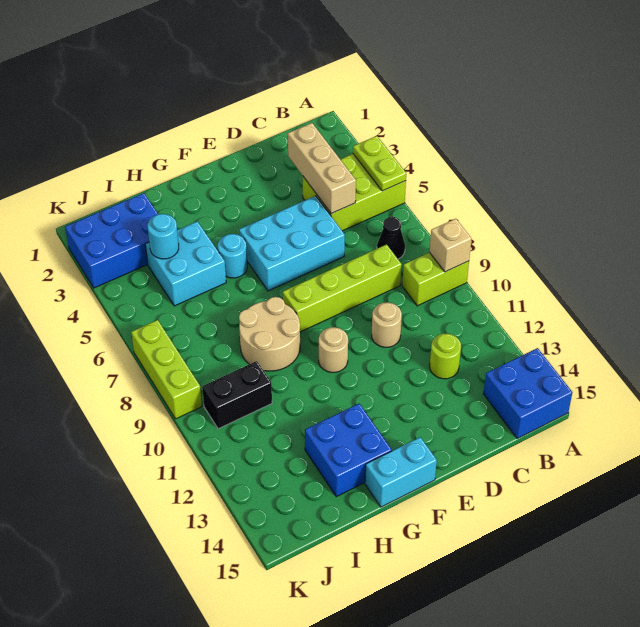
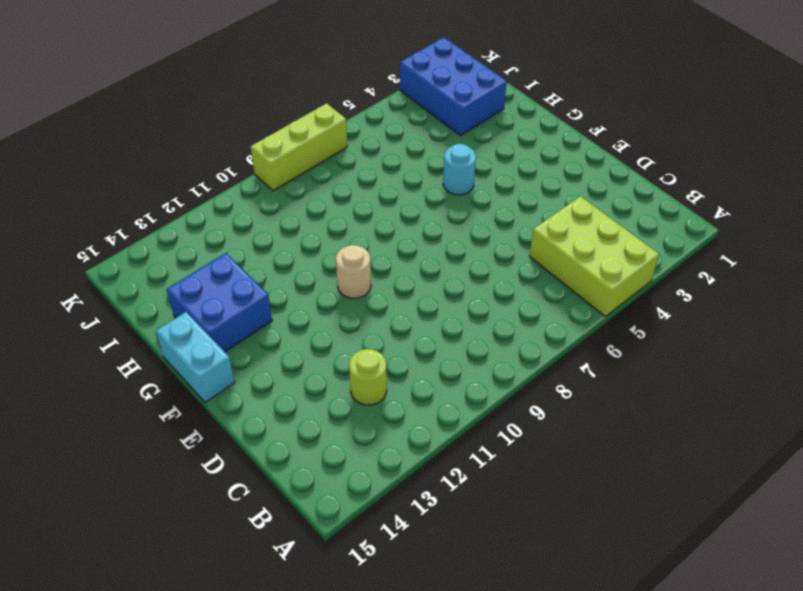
none -> lime 1x2 brick [402,252,469,306]
none -> blue 2x2 brick [483,348,572,439]
none -> black 1x1 cone [377,217,405,259]

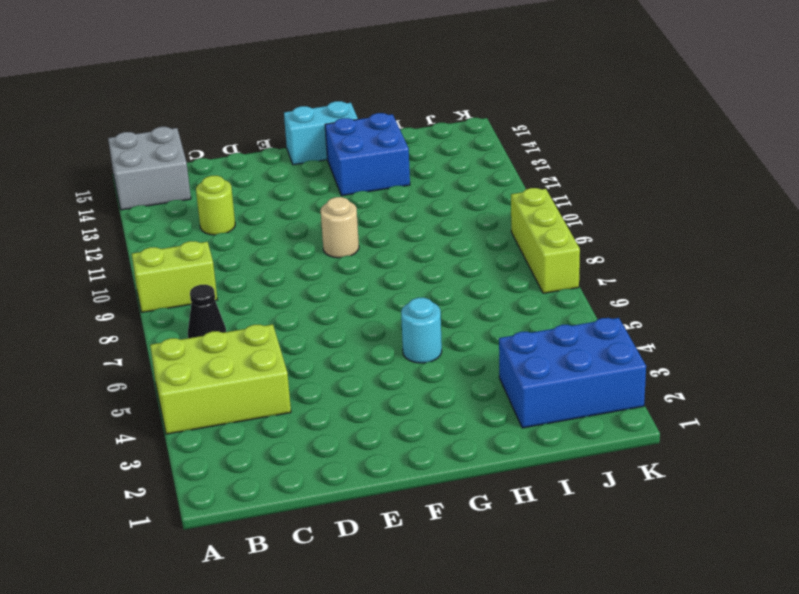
grey 2x2 brick [108,127,191,210] -> blue 2x2 brick [483,348,572,439]
none -> lime 1x4 brick [283,244,402,332]
none -> cyan 2x3 brick [239,196,345,291]
none -> tan 1x1 round brick [372,302,402,347]

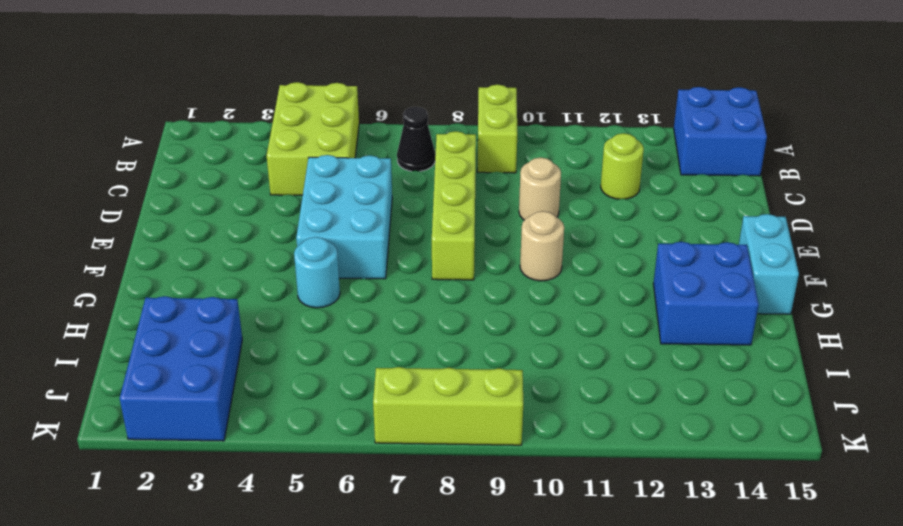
none -> tan 2x2 round brick [239,297,300,371]
none -> cyan 2x2 brick [145,221,226,306]
none -> black 1x2 brick [202,361,272,429]

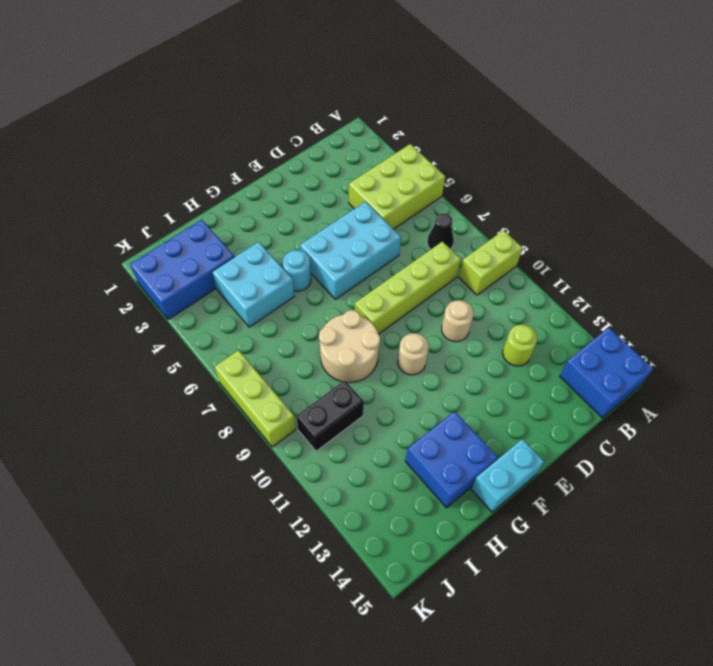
none -> lime 1x2 plate [353,136,406,191]
none -> tan 1x1 brick [429,219,472,272]
none -> tan 1x3 brick [288,123,356,214]

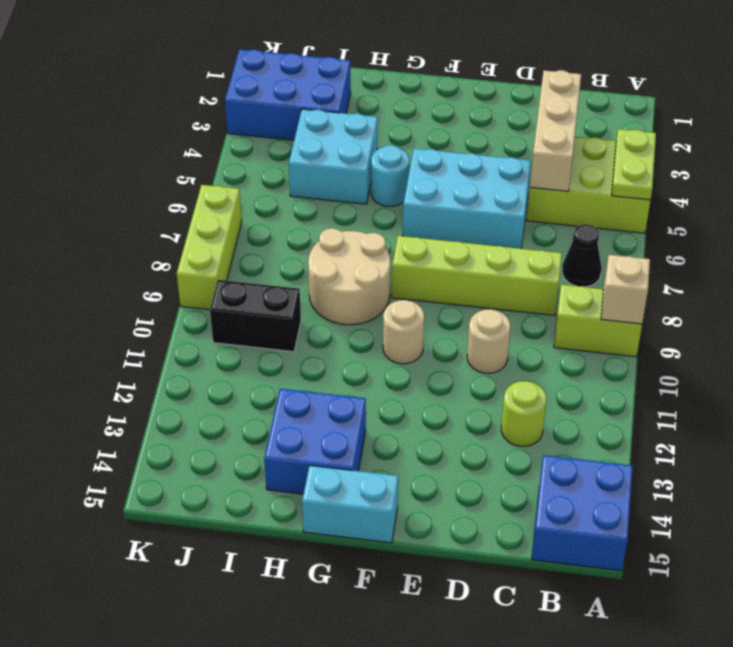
none -> cyan 1x1 round brick [148,214,179,259]

